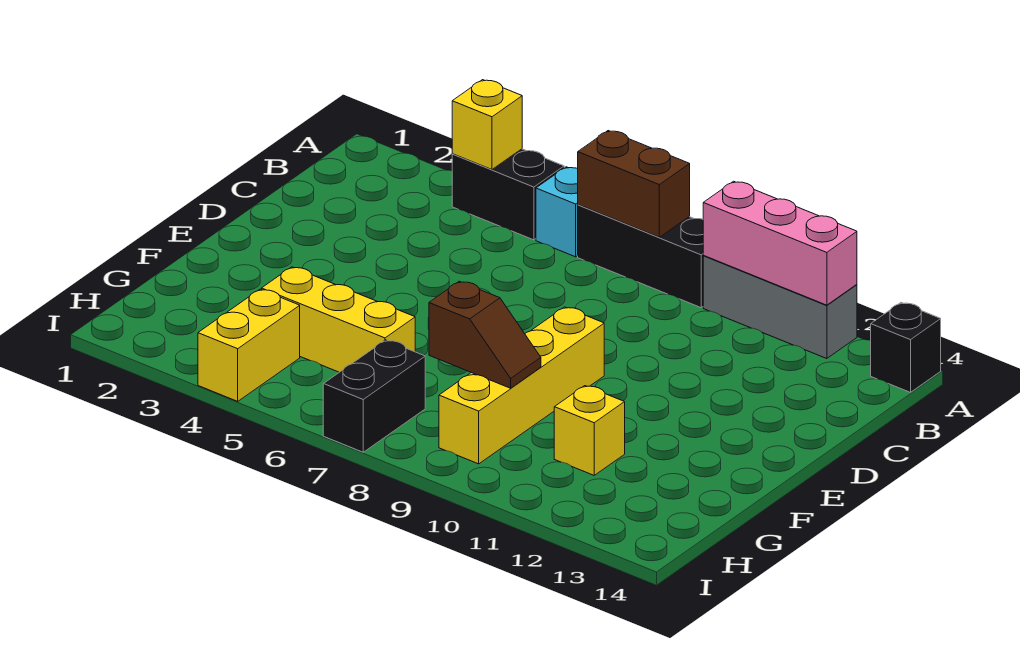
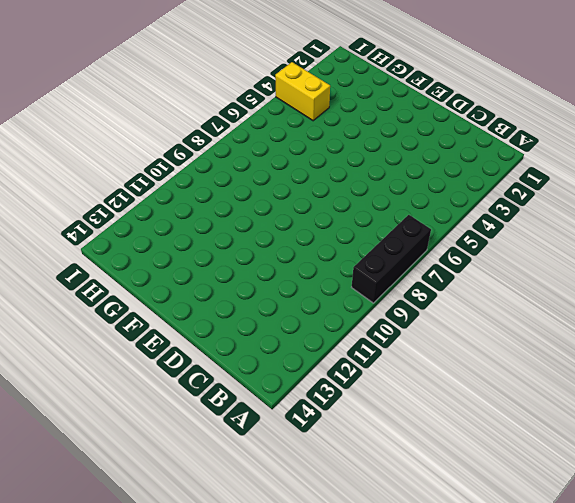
none -> black 1x2 brick [452,149,564,240]
none -> cyan 1x1 brick [536,167,578,257]
none -> grey 1x3 brick [703,256,857,359]

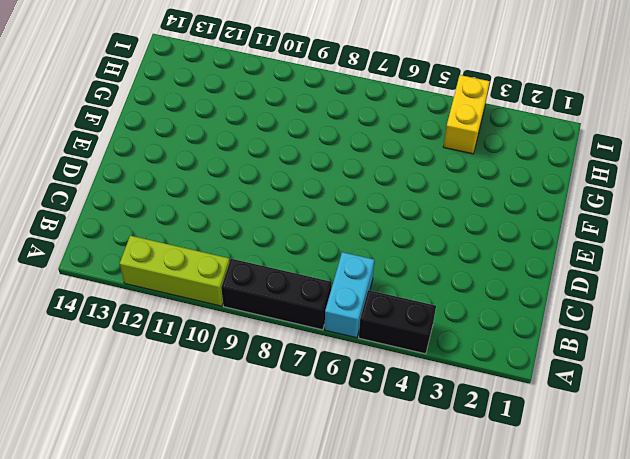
cyan 1x2 brick [325,252,374,338] -> cyan 1x1 brick [536,167,578,257]
lime 1x3 brick [120,236,230,306] -> grey 1x3 brick [703,256,857,359]
none -> black 1x1 brick [871,303,941,392]
none -> yellow 1x4 brick [439,307,604,464]
none -> yellow 1x3 brick [262,267,415,372]

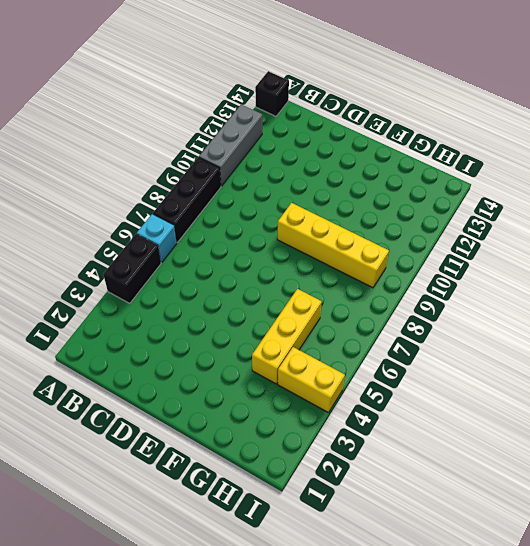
none -> yellow 1x1 brick [554,386,625,475]
none -> black 1x2 brick [323,340,425,452]
none -> yellow 1x1 brick [452,80,522,170]

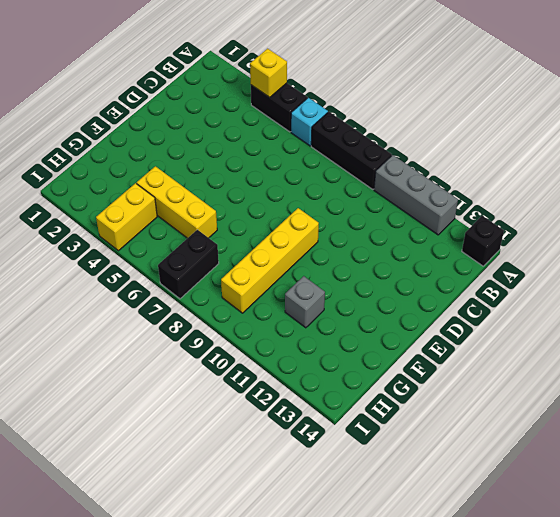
grey 1x1 brick [285,276,325,328] -> yellow 1x1 brick [554,386,625,475]
none -> brown 1x2 brick [578,131,690,237]
none -> pink 1x3 brick [703,181,857,305]
none -> brown 1x2 slope [429,281,541,388]

